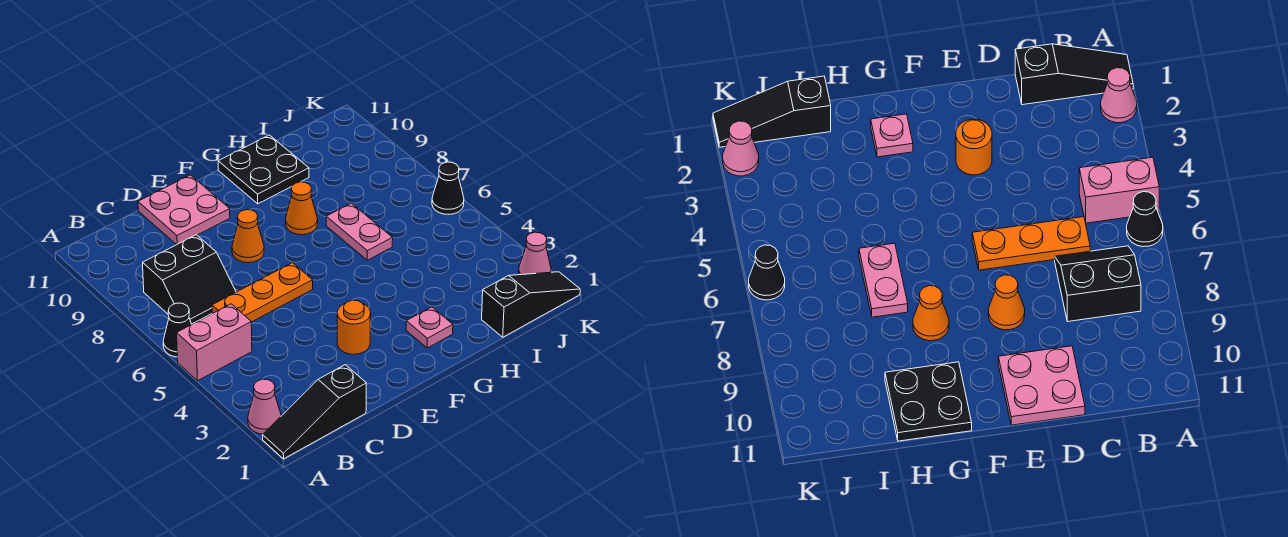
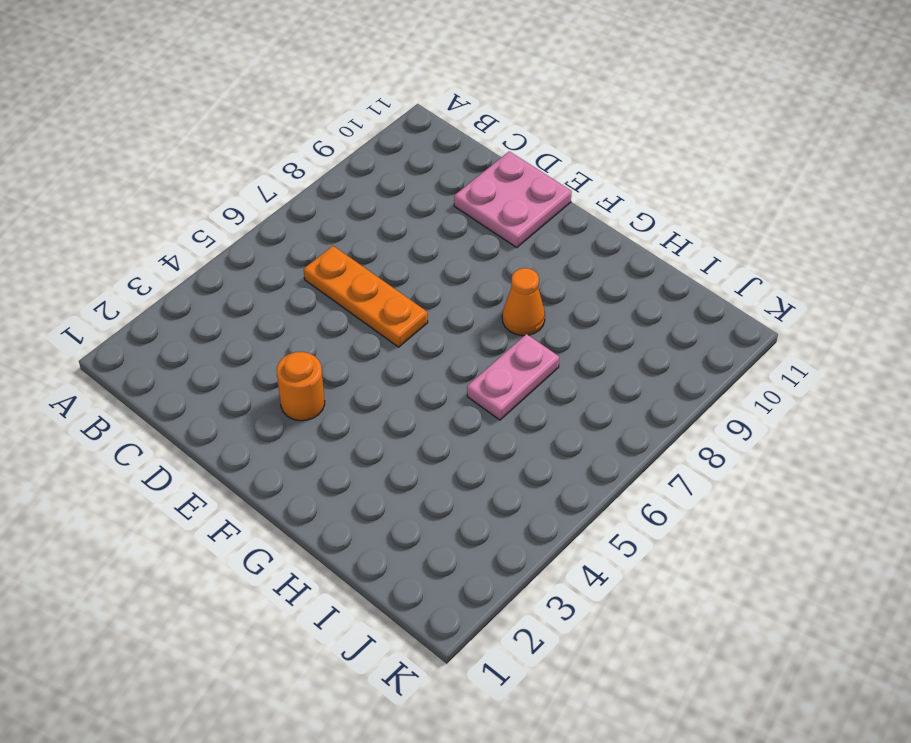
none -> black 1x3 slope [263,365,366,459]
none -> pink 1x1 cone [248,379,281,434]
none -> pink 1x2 brick [177,304,252,381]

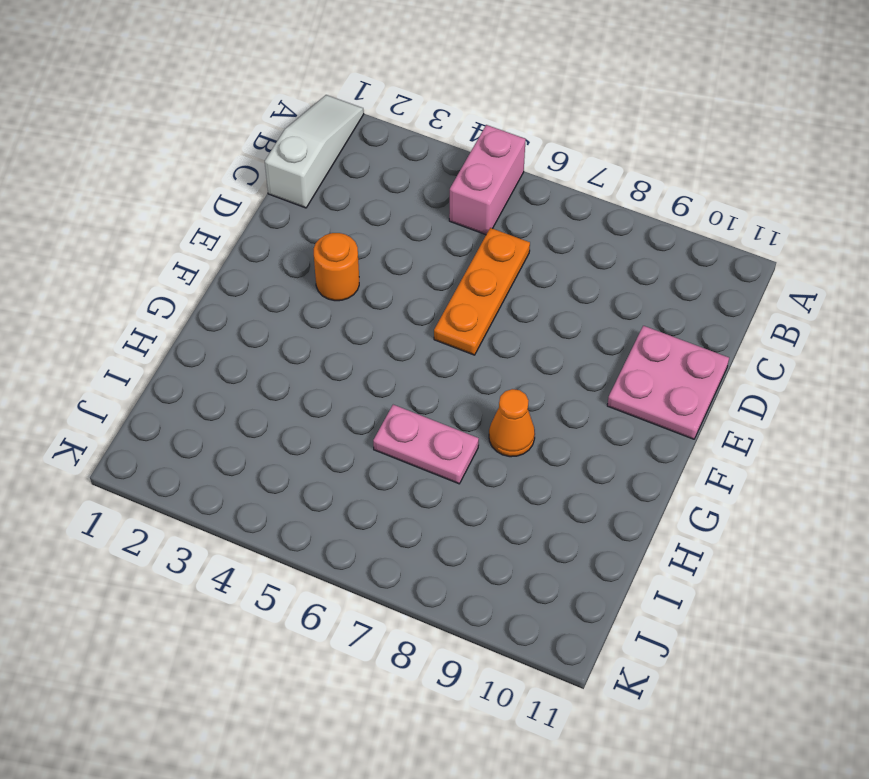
white 1x3 slope [265,95,364,208] -> black 1x3 slope [263,365,366,459]
none -> pink 1x1 cone [248,379,281,434]
none -> black 1x1 cone [163,303,192,357]
none -> black 2x2 slope [143,235,236,324]

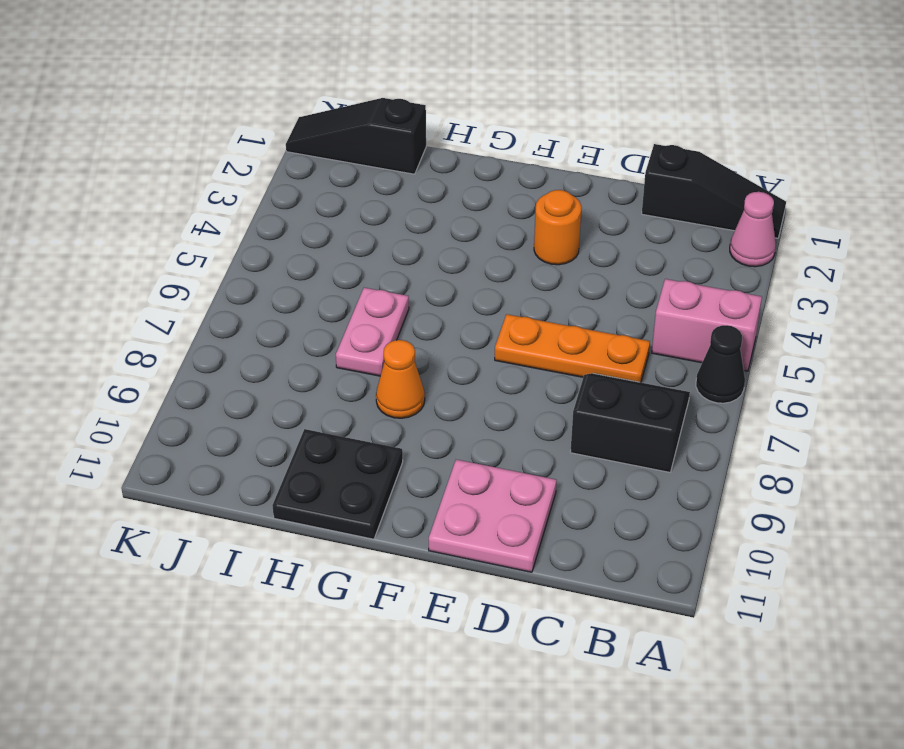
none -> orange 1x1 cone [232,210,264,263]
none -> pink 1x1 plate [406,307,453,348]
none -> pink 1x1 cone [519,232,551,275]

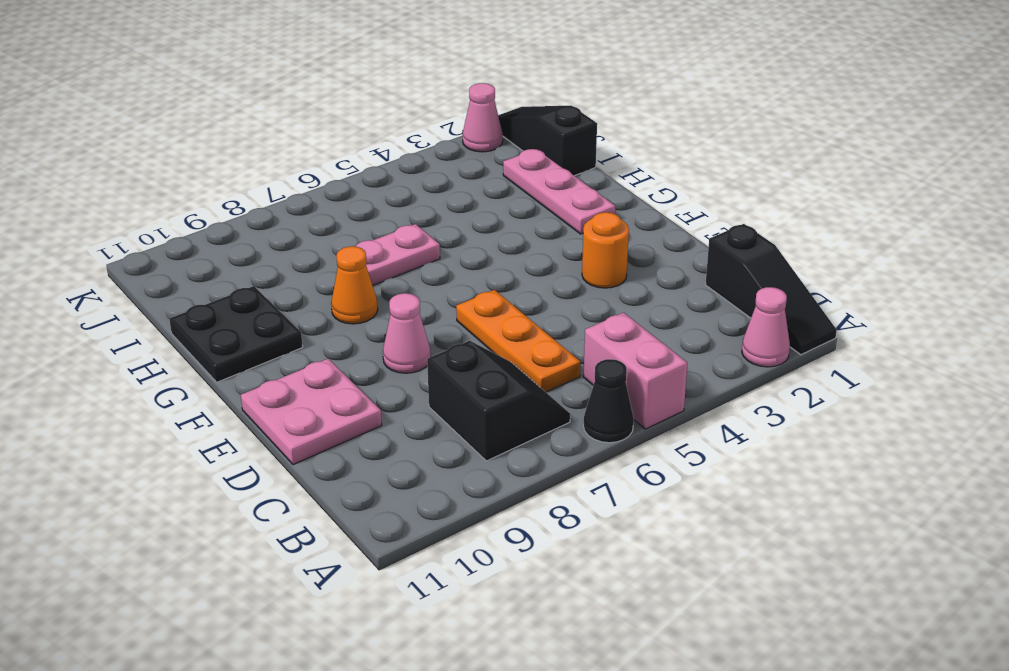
pink 1x1 cone [383,293,431,373] -> orange 1x1 cone [232,210,264,263]
pink 1x3 plate [503,149,615,234] -> pink 1x1 plate [406,307,453,348]
none -> black 1x1 cone [432,162,464,214]

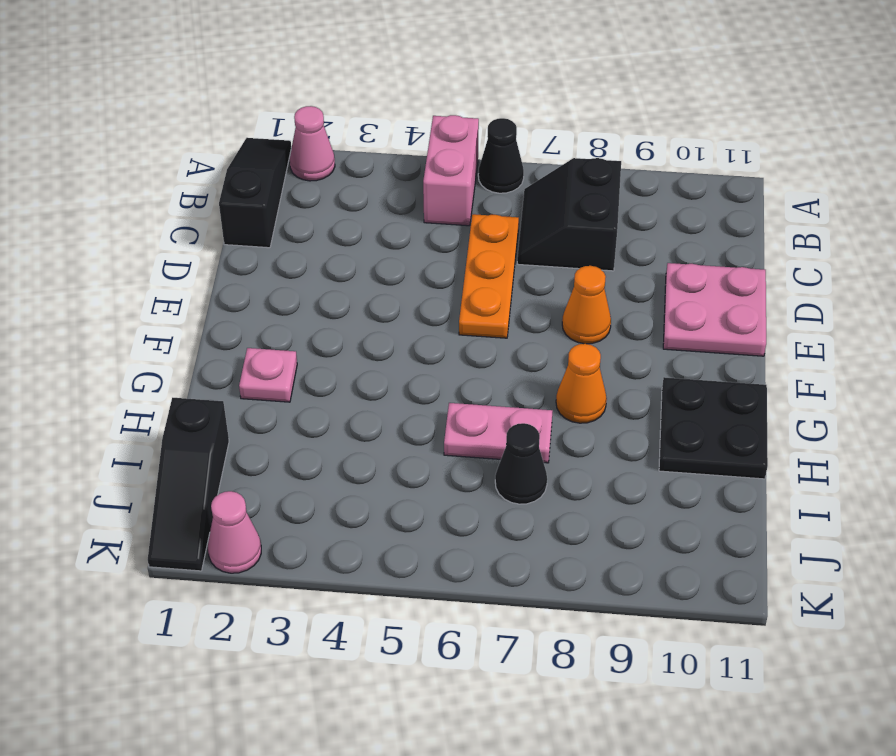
black 1x1 cone [495,423,547,504] -> black 1x1 cone moved to [432,162,464,214]
none -> orange 1x1 round brick [337,300,371,354]

